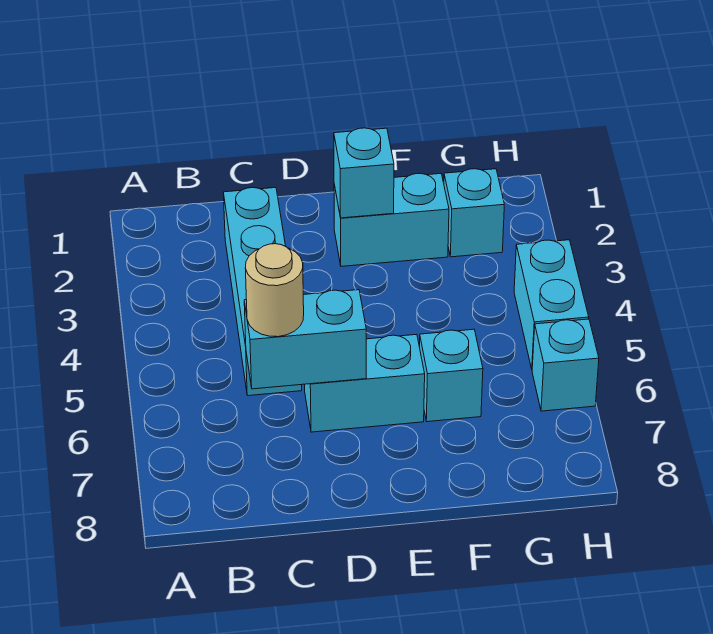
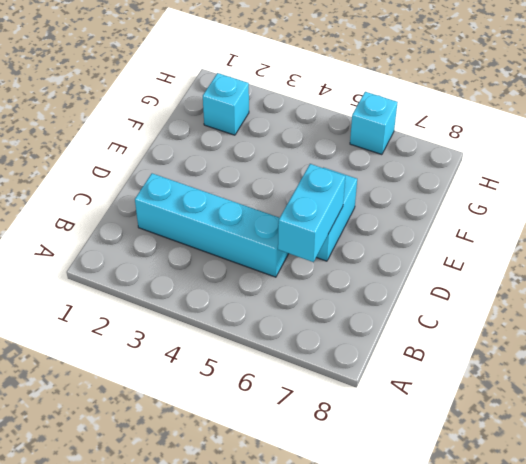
none -> cyan 1x2 brick [334,173,449,266]
none -> cyan 1x1 brick [420,329,483,422]

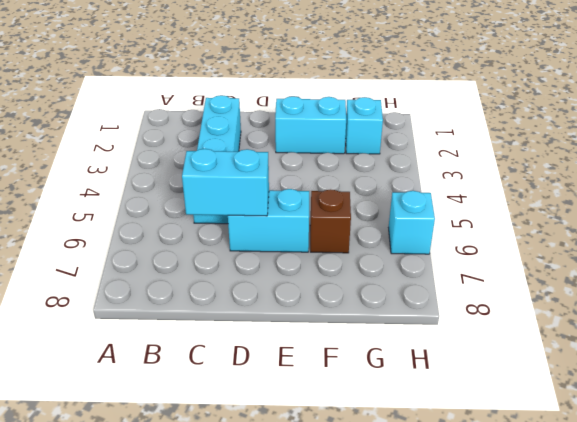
brown 1x1 brick [310,189,351,253] -> cyan 1x1 brick [420,329,483,422]
none -> cyan 1x2 brick [514,240,589,369]
none -> cyan 1x1 brick [334,128,394,218]

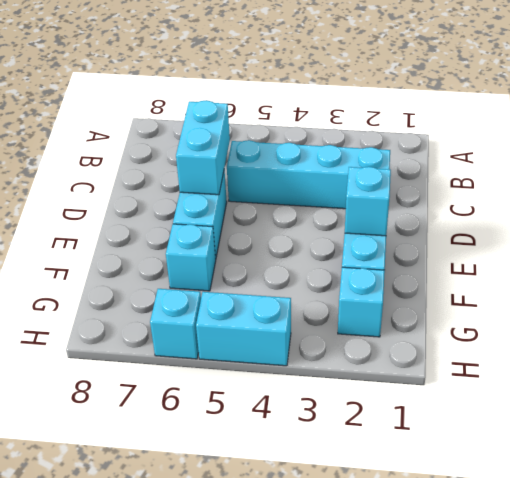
none -> tan 1x1 round brick [245,244,304,337]

